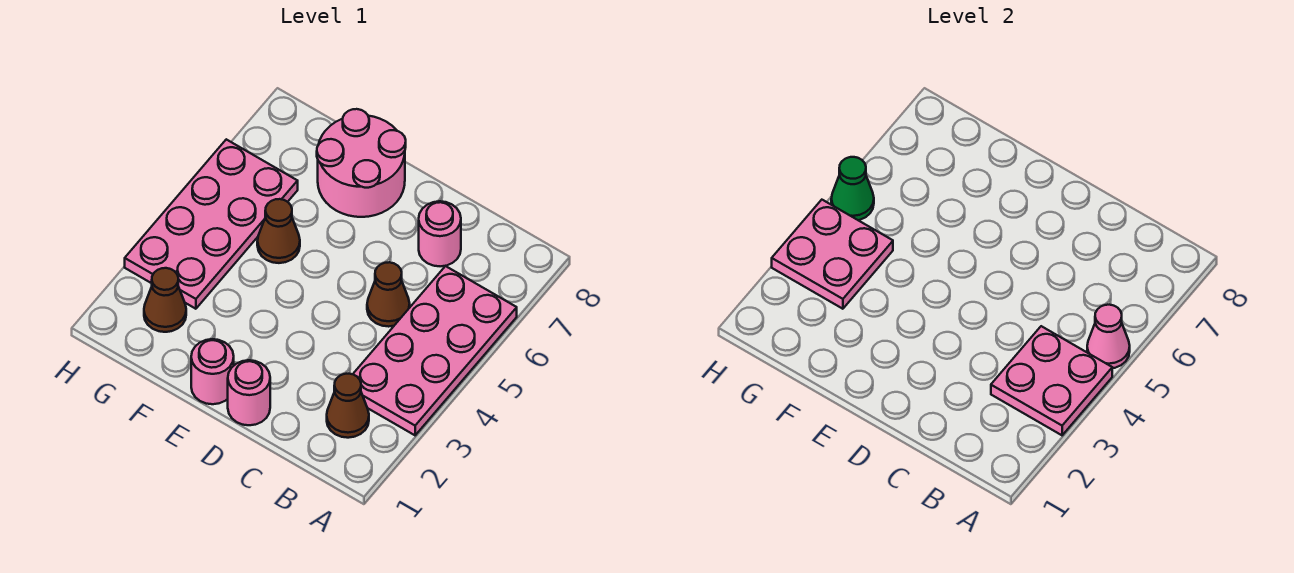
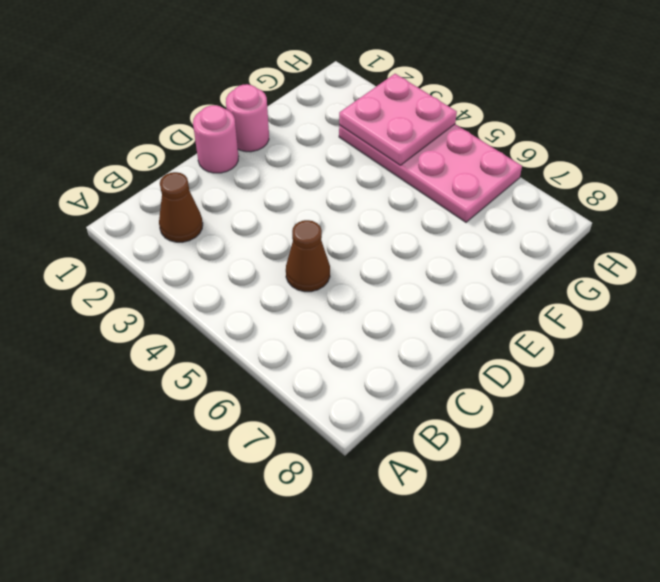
none -> pink 2x4 plate [353,266,517,435]
none -> pink 1x1 round brick [419,201,461,266]
none -> pink 2x2 round brick [317,109,406,217]

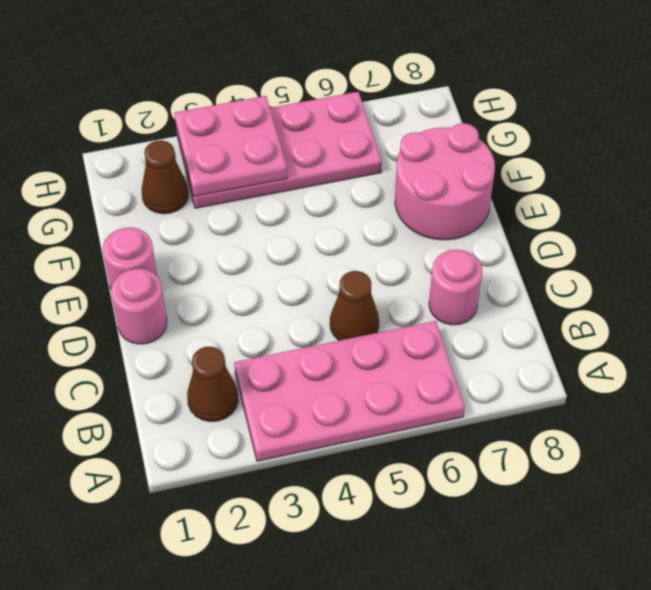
none -> brown 1x1 cone [257,199,300,263]
none -> pink 2x2 plate [991,326,1112,435]
none -> pink 1x1 cone [1087,305,1130,368]

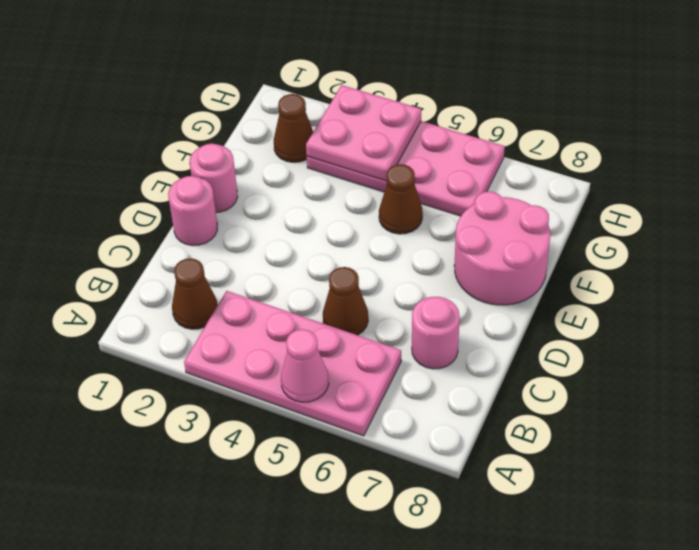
none -> pink 2x2 plate [991,326,1112,435]
none -> green 1x1 cone [831,157,874,220]

